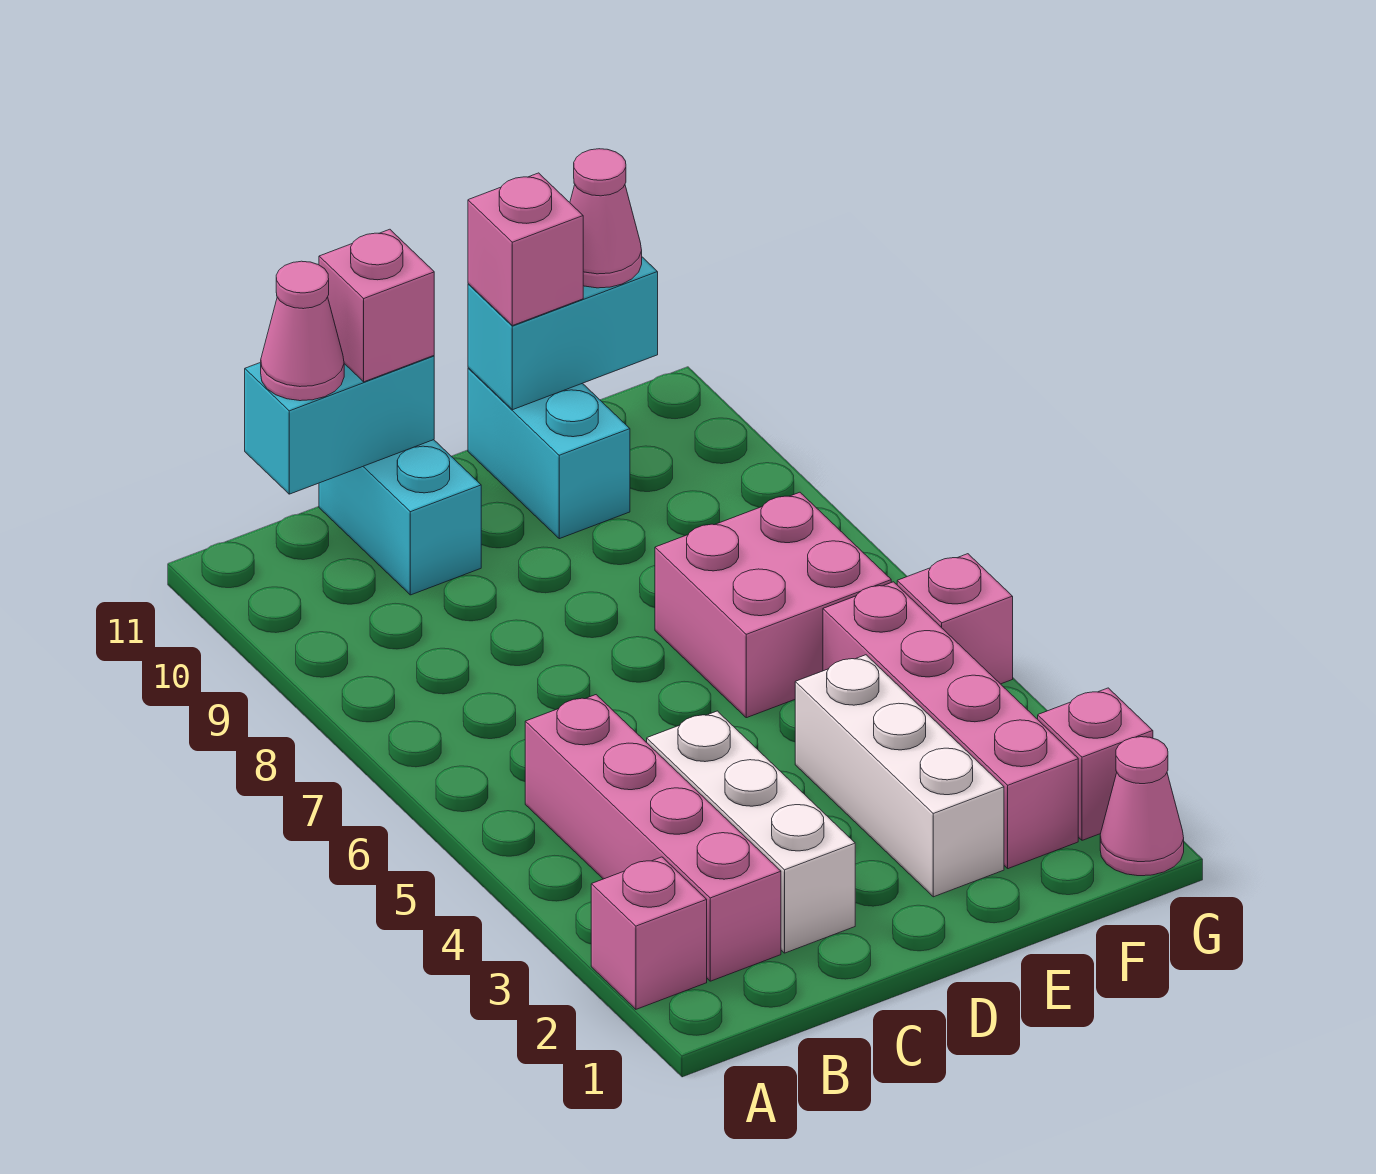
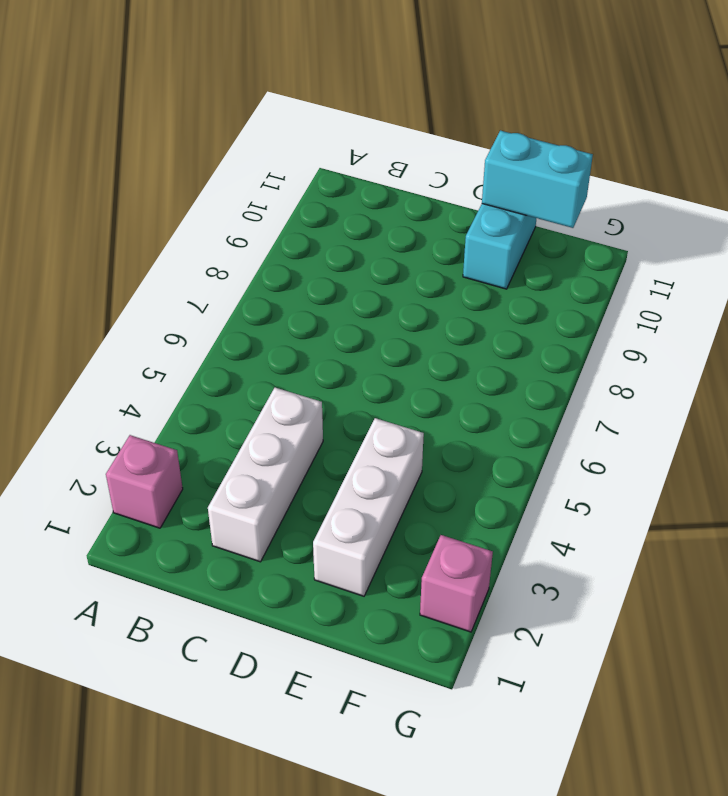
none -> pink 1x4 brick [525,695,781,981]
none -> cyan 1x2 brick [319,440,481,595]
none -> pink 2x2 brick [655,492,891,718]

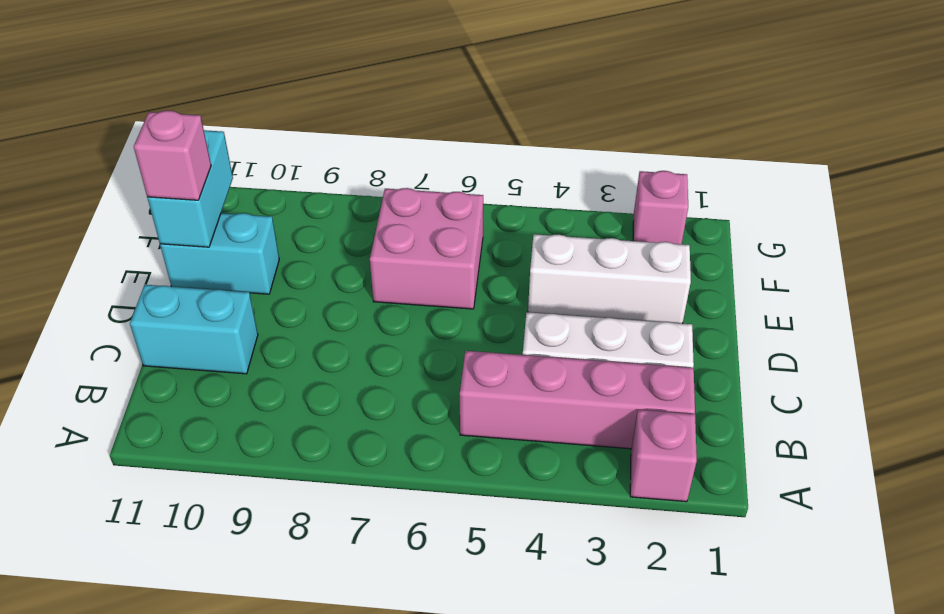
none -> pink 1x4 brick [823,582,1078,869]
none -> pink 1x1 cone [1100,737,1184,876]
none -> pink 1x1 brick [897,554,1013,684]

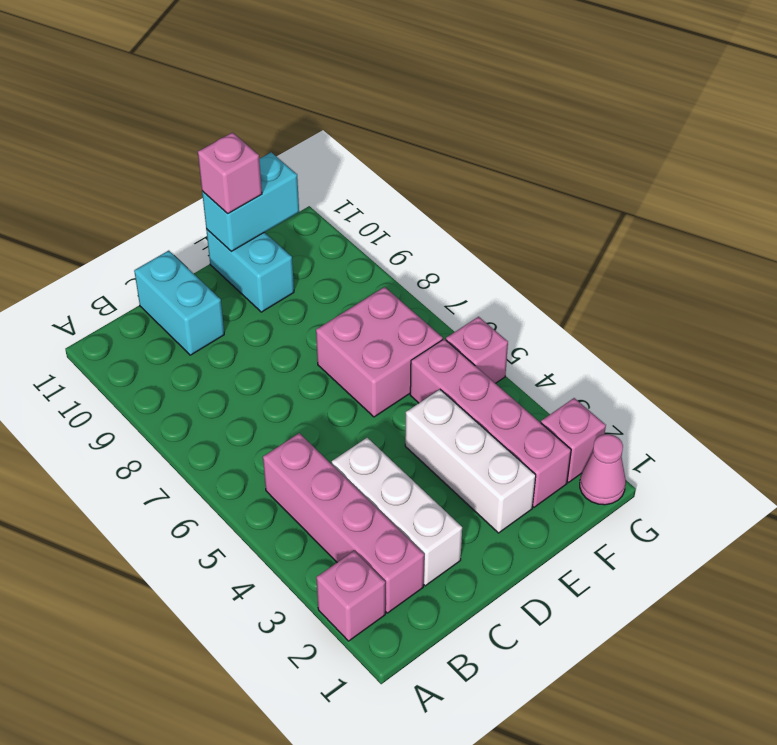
none -> cyan 1x2 brick [245,356,434,494]
none -> pink 1x1 cone [261,261,344,401]
none -> pink 1x1 brick [319,229,434,382]

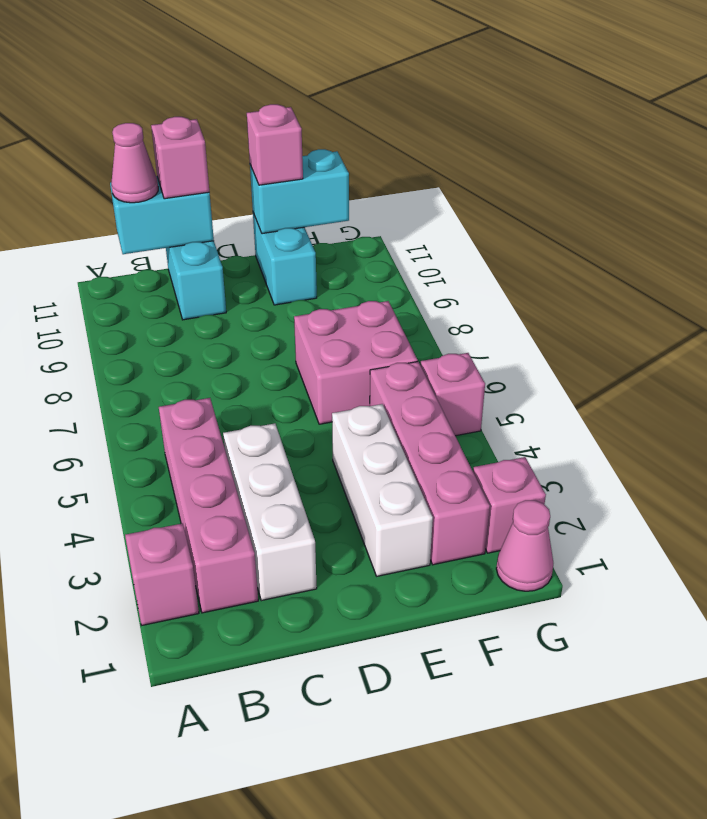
none -> pink 1x1 cone [570,149,642,288]

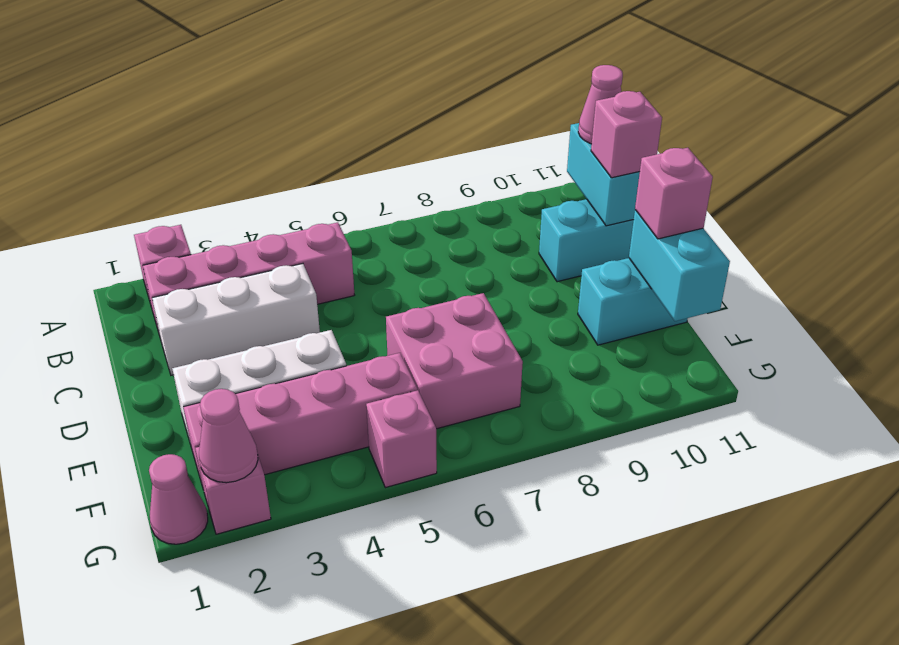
pink 1x1 cone [199,389,258,483] -> pink 1x1 cone moved to [570,149,642,288]

